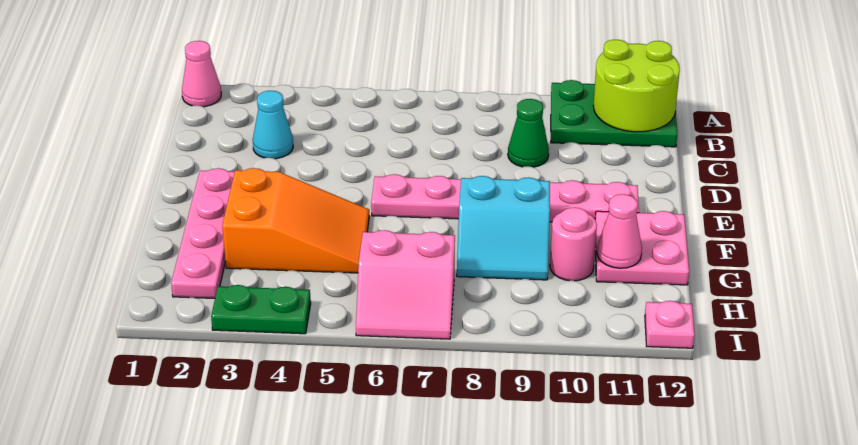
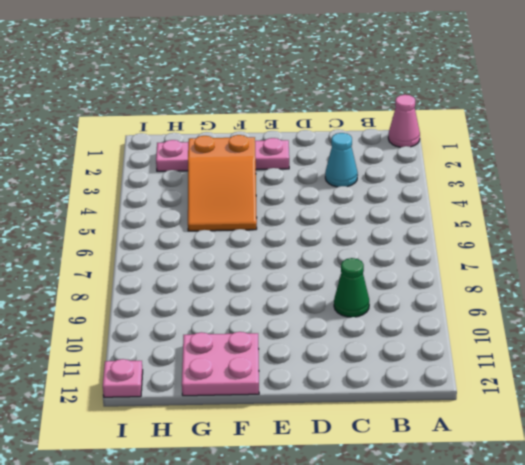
none -> green 2x3 plate [551,80,677,147]
none -> pink 1x6 plate [371,174,639,222]
none -> cyan 2x2 slope [457,176,550,280]

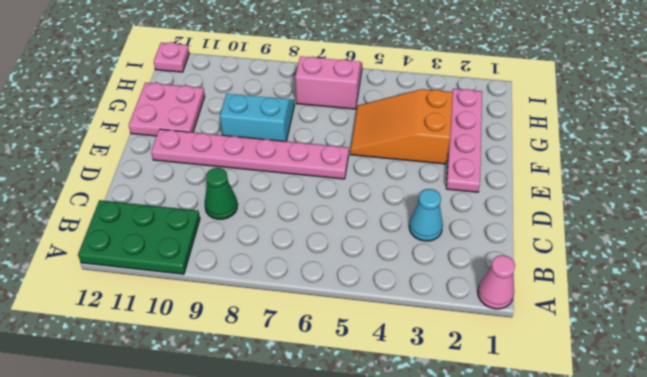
none -> pink 1x1 round brick [550,207,597,281]
none -> green 1x2 plate [211,285,311,334]
none -> lime 2x2 round brick [593,40,680,132]

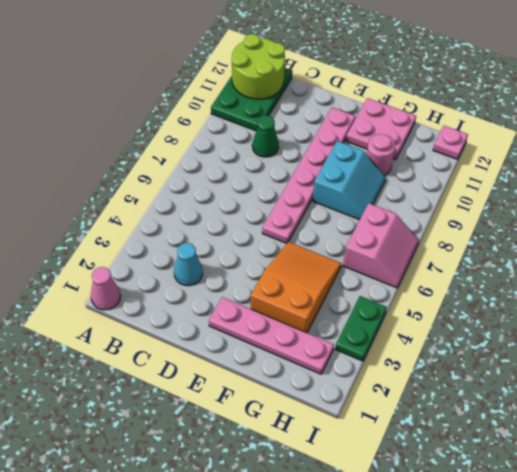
none -> pink 1x1 cone [597,194,642,268]

